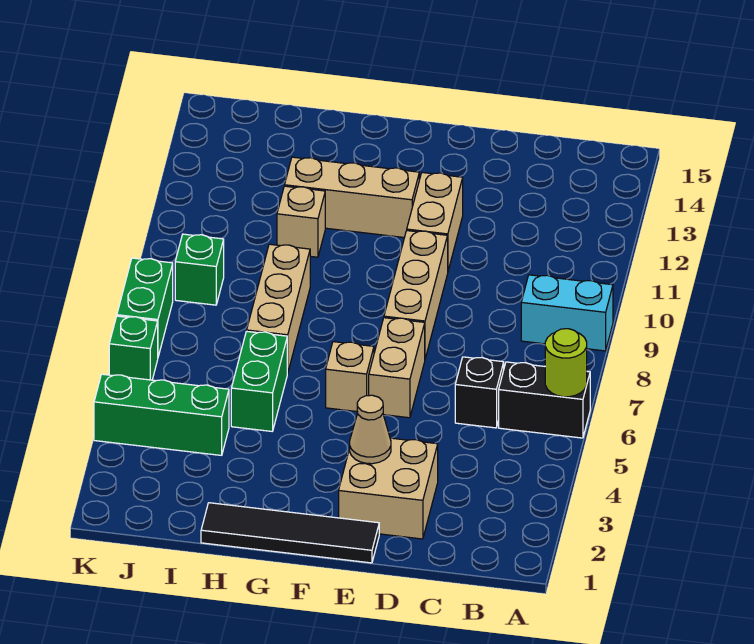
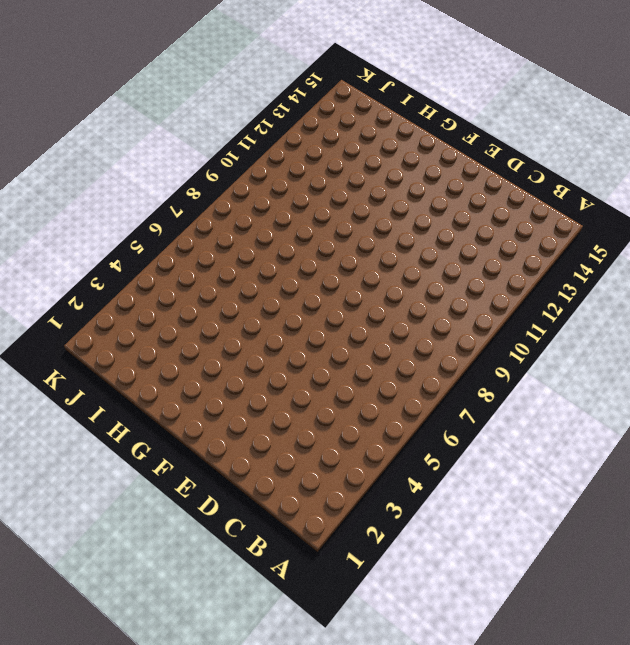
none -> black 1x2 brick [499,362,590,438]
none -> cyan 1x2 brick [521,275,613,351]
none -> black 1x1 brick [455,357,504,428]

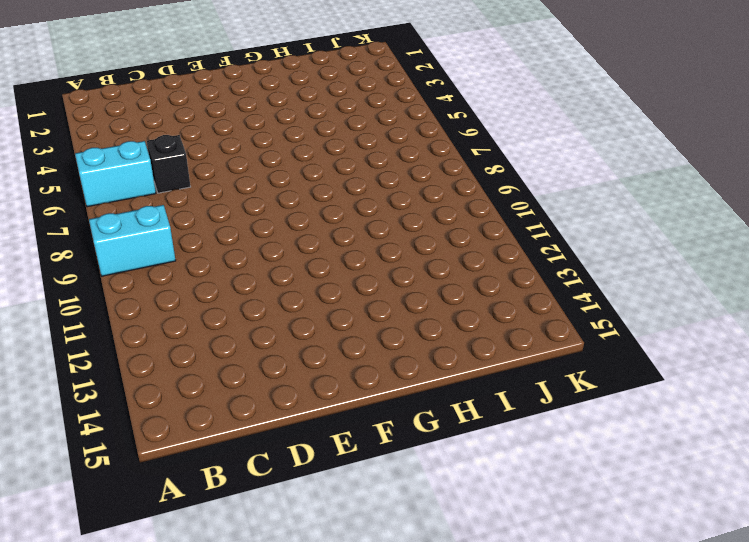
cyan 1x2 brick [75,141,156,207] -> black 1x2 brick [499,362,590,438]
none -> tan 2x2 brick [339,438,438,539]
none -> black 1x4 tile [201,503,379,563]
none -> tan 1x2 brick [369,318,425,418]

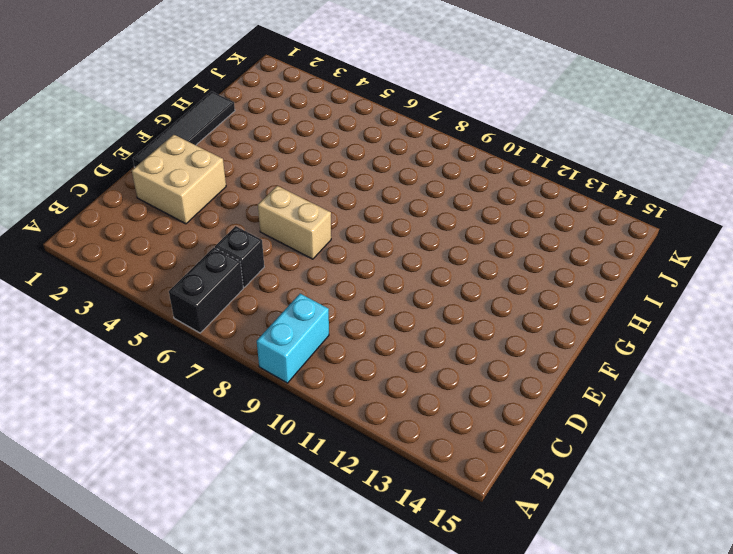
none -> tan 1x3 brick [384,231,448,358]
none -> tan 1x2 brick [407,173,463,270]
none -> tan 1x1 brick [326,342,374,412]

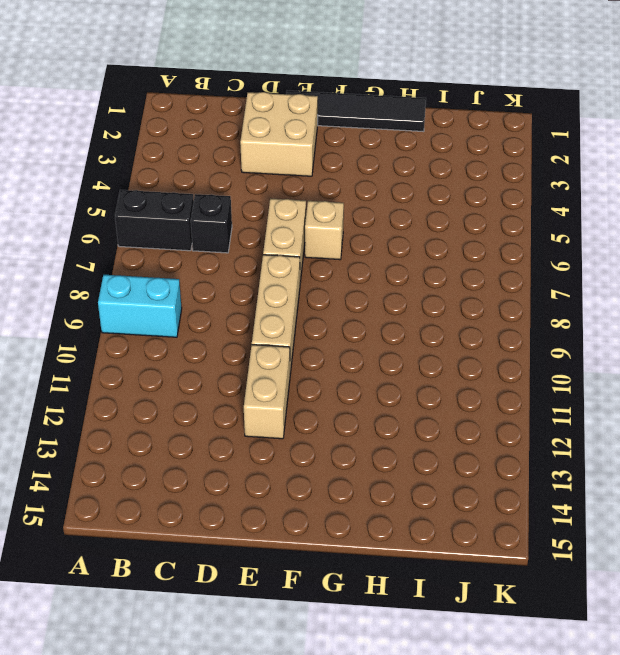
none -> tan 1x3 brick [285,157,419,238]
none -> green 1x2 brick [231,331,287,431]
none -> tan 1x3 brick [247,244,310,373]

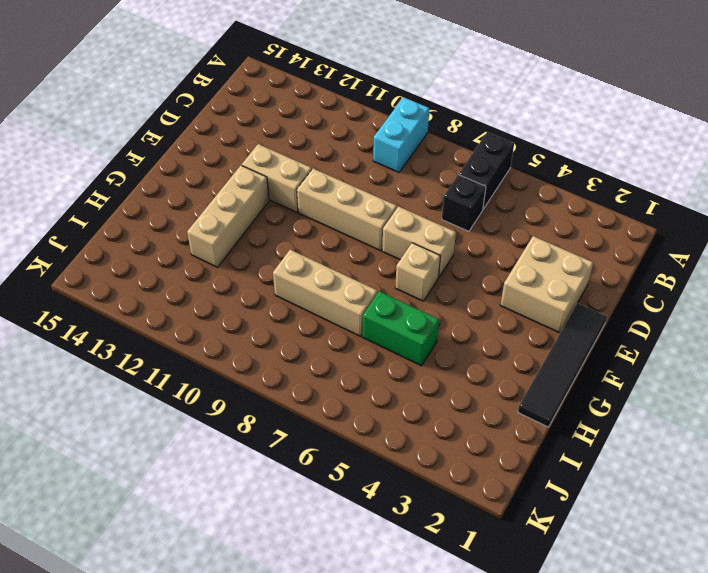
none -> tan 1x1 brick [277,186,325,257]
none -> green 1x3 brick [94,374,229,455]
none -> green 1x1 brick [175,234,224,305]

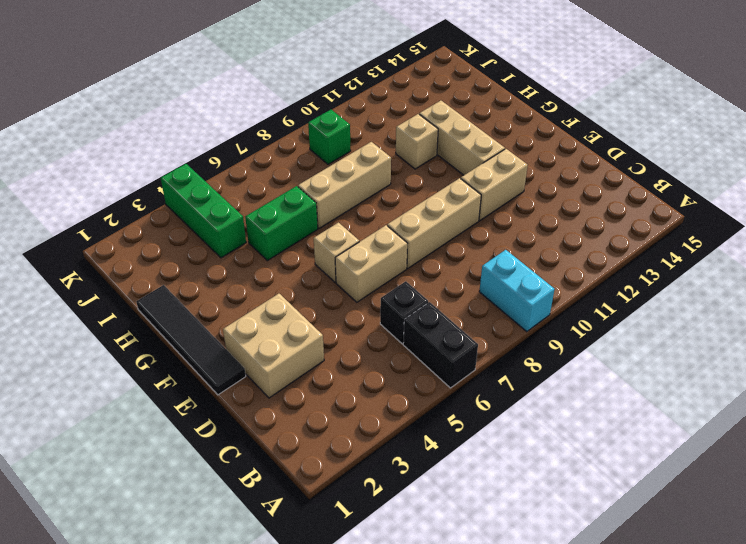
none -> green 1x1 brick [109,316,158,380]
none -> green 1x2 brick [117,258,173,356]
none -> lime 1x1 round brick [545,329,587,397]

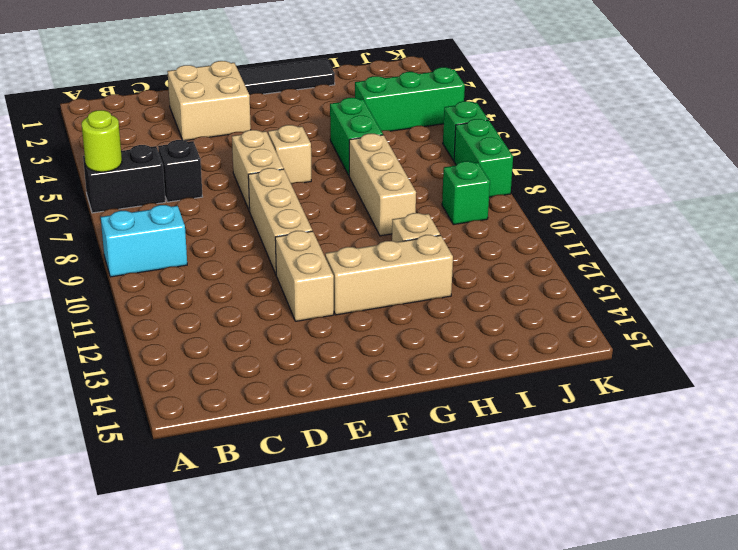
none -> tan 1x1 cone [350,395,391,464]

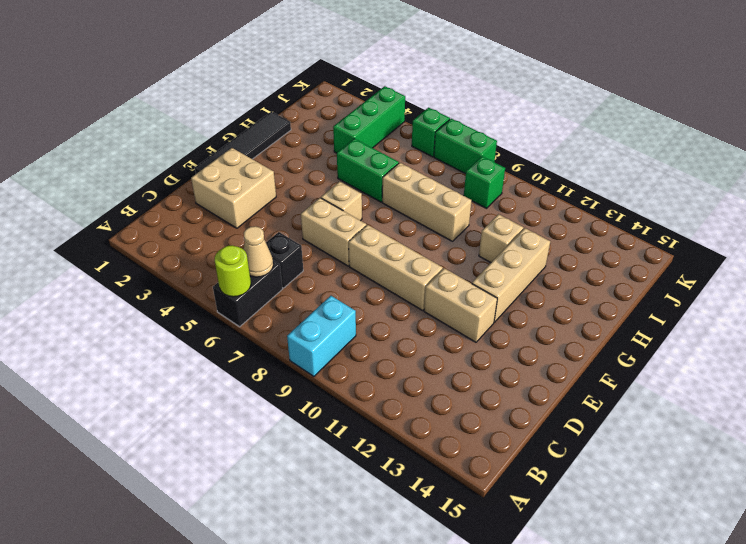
tan 1x1 cone [244,226,273,277] -> tan 1x1 cone moved to [350,395,391,464]

